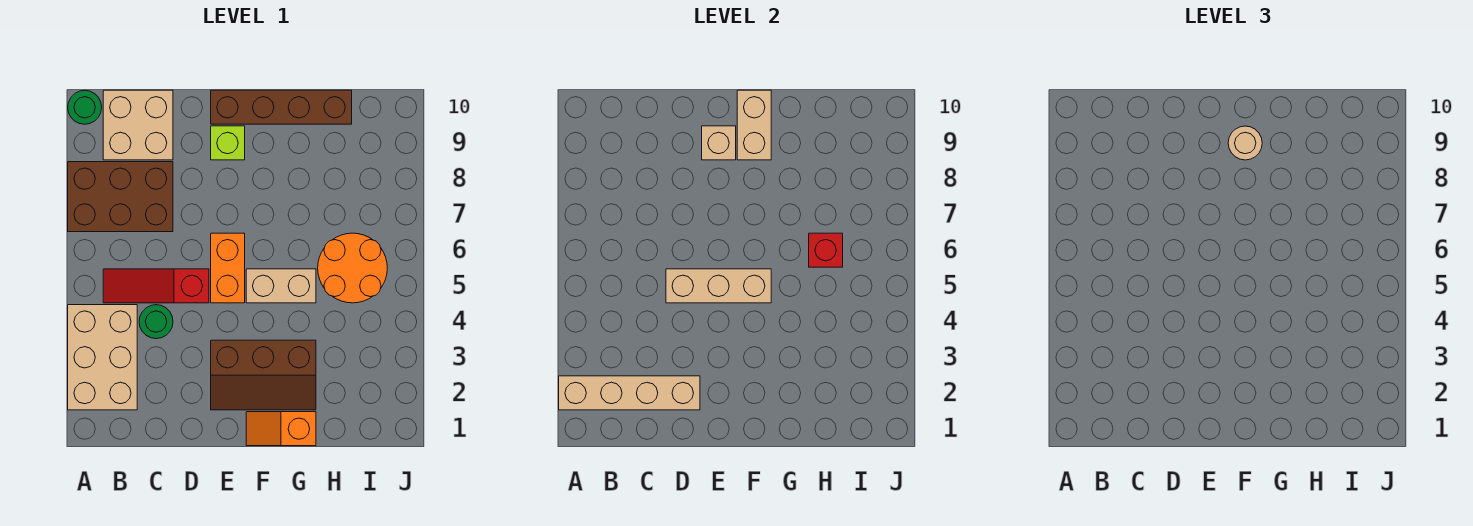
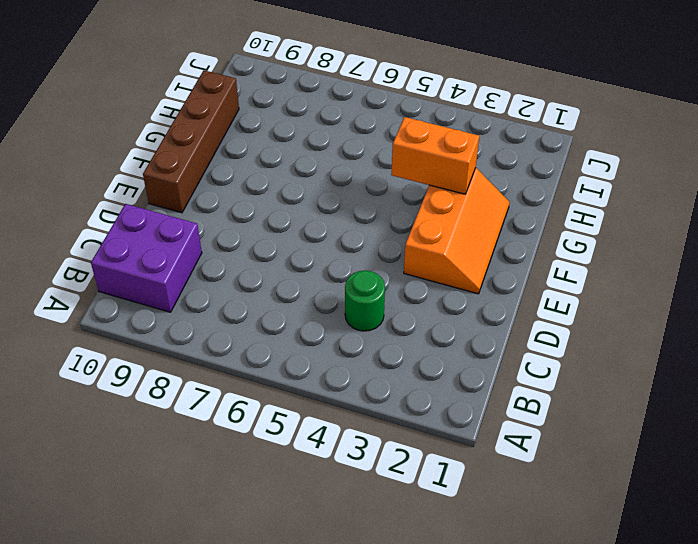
purple 2x2 brick [91,204,202,312] -> tan 2x2 brick [103,90,173,160]
orange 2x3 slope [404,168,510,294] -> brown 2x3 slope [211,340,316,410]
orange 1x2 brick [391,117,479,194] -> orange 1x2 brick moved to [211,233,245,303]
none -> tan 2x3 brick [68,305,137,410]
none -> brown 2x3 brick [68,162,173,232]
none -> green 1x1 round brick [68,90,102,124]

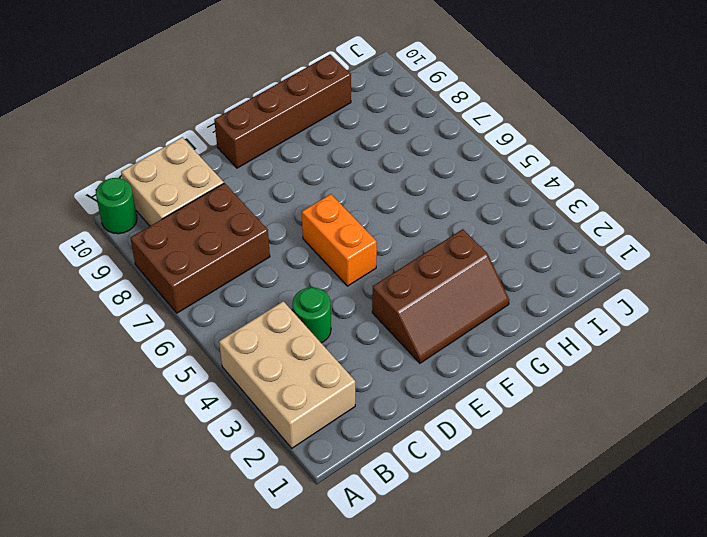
none -> red 1x3 slope [103,269,209,303]
none -> lime 1x1 brick [211,126,245,160]
none -> orange 1x2 slope [246,412,316,446]

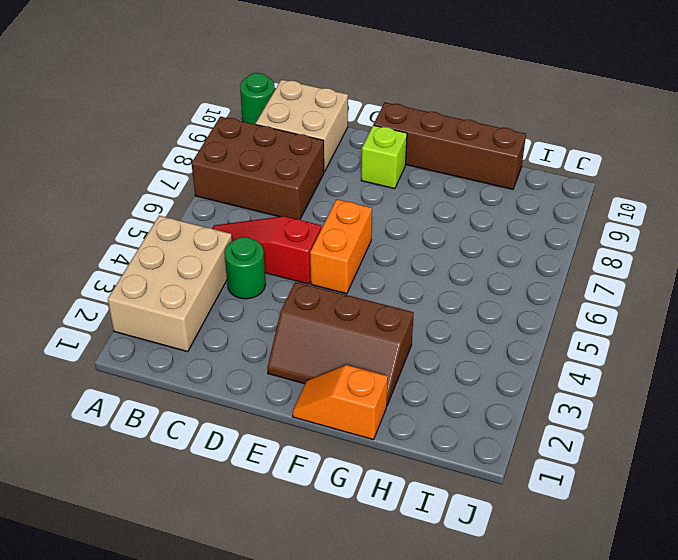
none -> tan 1x2 brick [246,269,316,303]
none -> orange 2x2 round brick [318,233,387,303]
none -> tan 1x4 brick [559,376,700,410]

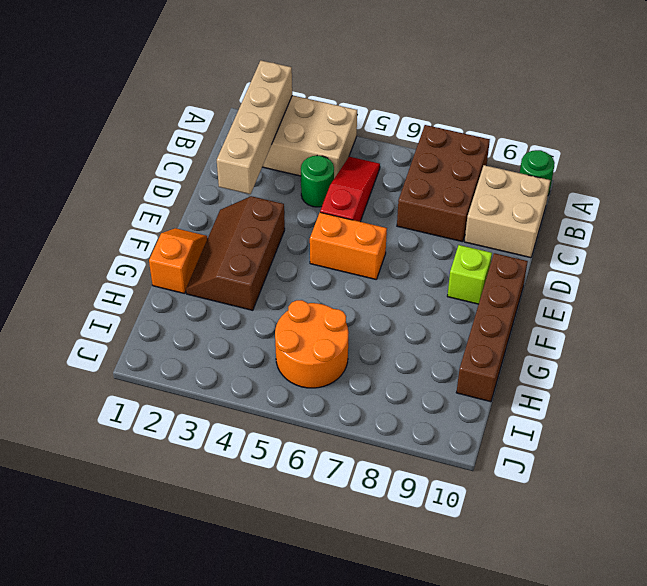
none -> tan 1x2 brick [246,269,316,303]
none -> tan 1x3 brick [666,269,771,303]
none -> tan 1x1 brick [702,126,736,160]

